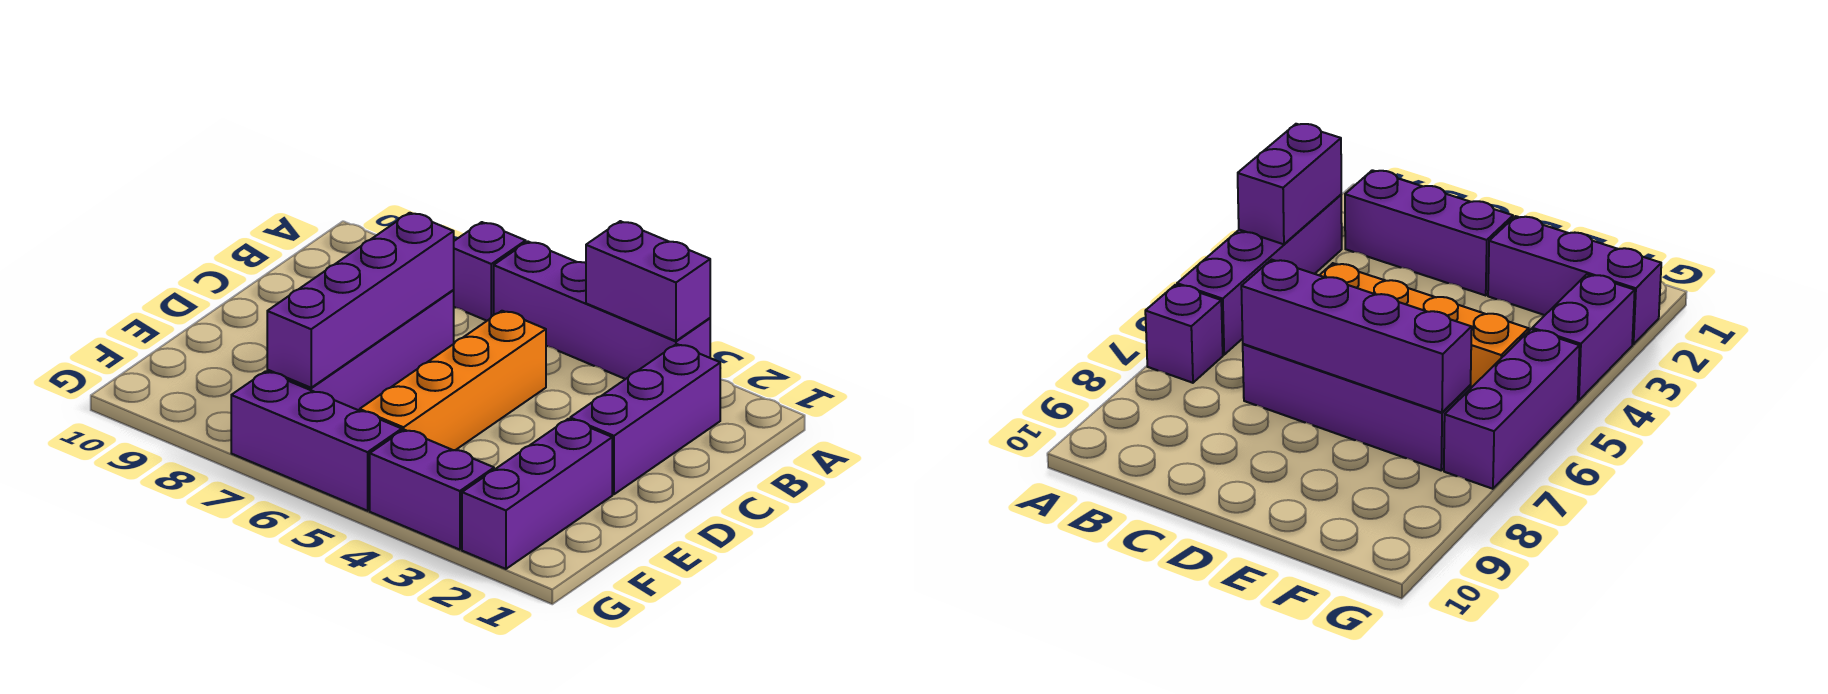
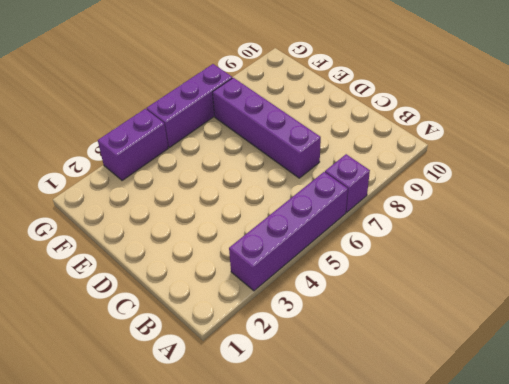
none -> purple 1x3 brick [570,344,720,494]
none -> orange 1x4 brick [360,311,546,450]

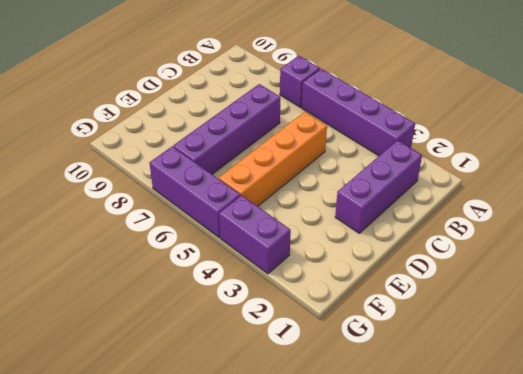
none -> purple 1x3 brick [462,419,612,569]
none -> purple 1x2 brick [586,221,710,341]

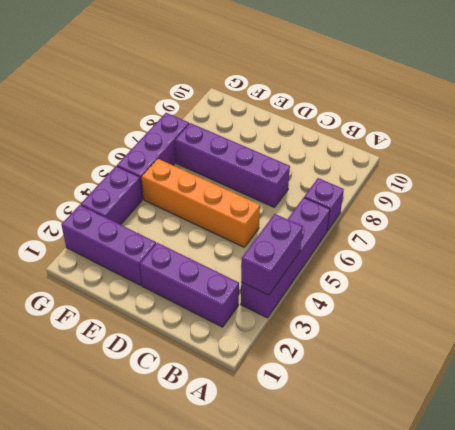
none -> purple 1x4 brick [267,213,454,388]

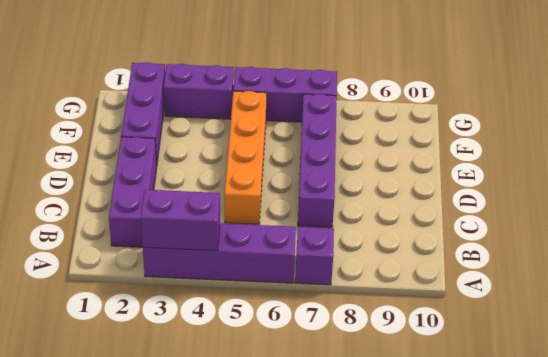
none -> purple 1x4 brick [267,213,454,388]

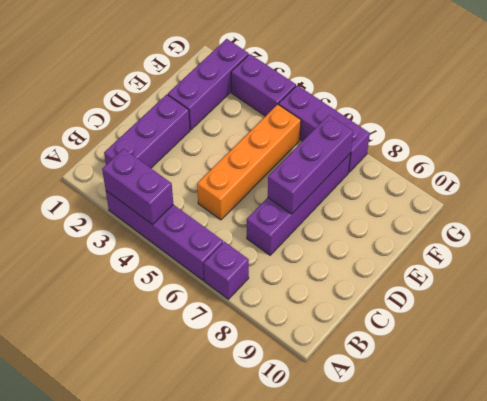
purple 1x3 brick [268,115,353,214] -> purple 1x4 brick [267,213,454,388]

